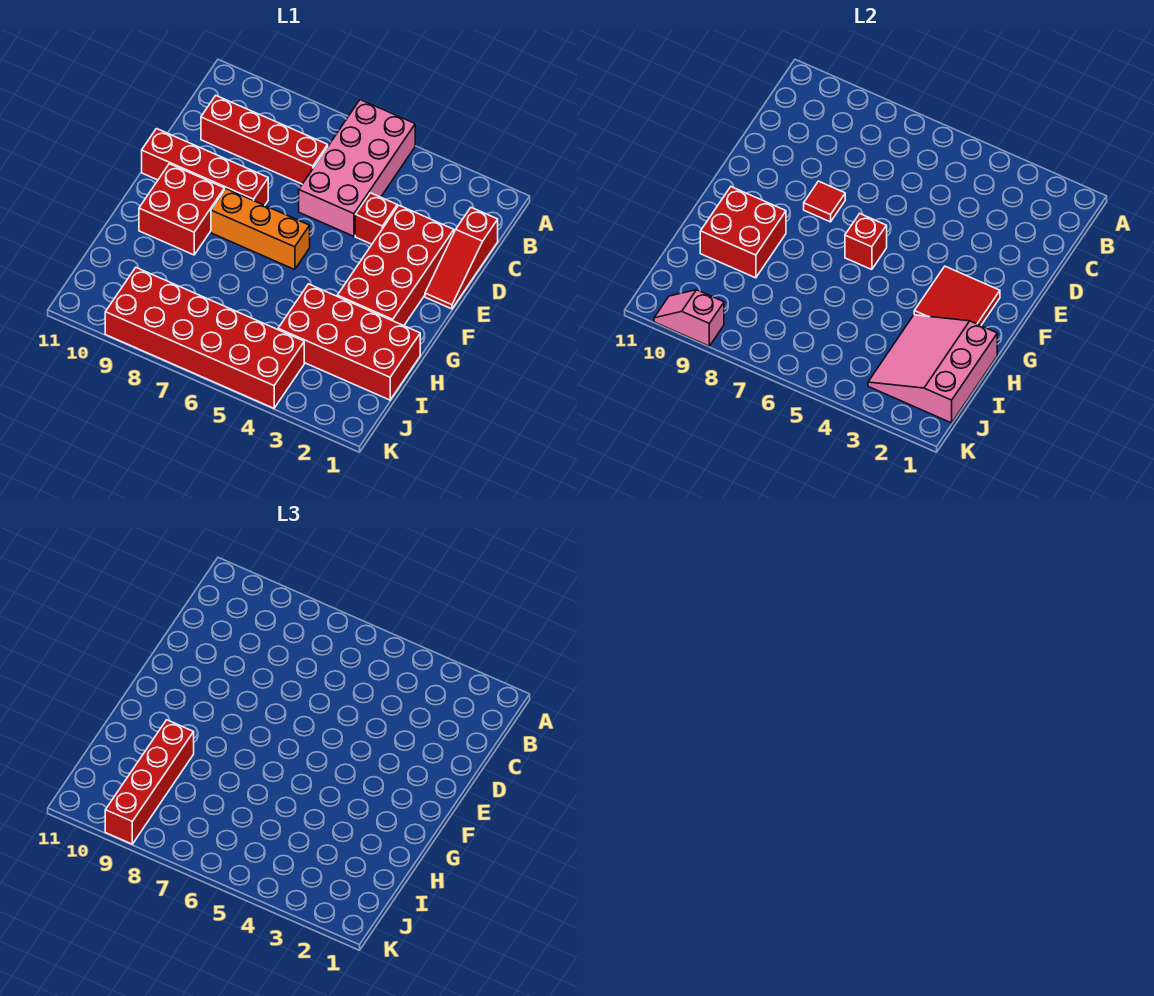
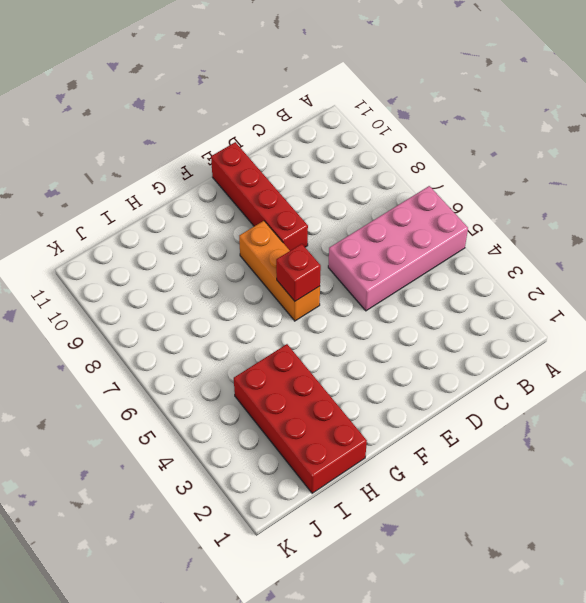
none -> red 1x3 slope [425,208,498,309]
none -> red 1x4 brick [201,96,328,184]
none -> red 2x4 brick [337,205,454,326]

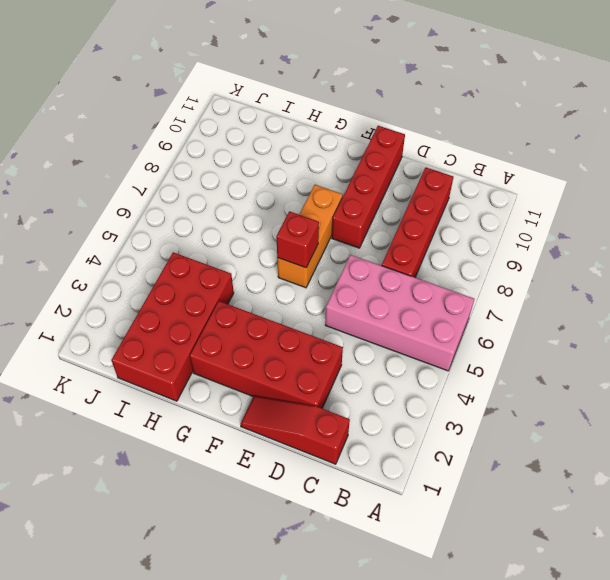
none -> red 1x1 brick [355,193,397,244]
none -> red 2x2 brick [139,164,225,255]
none -> red 2x6 brick [105,268,304,408]

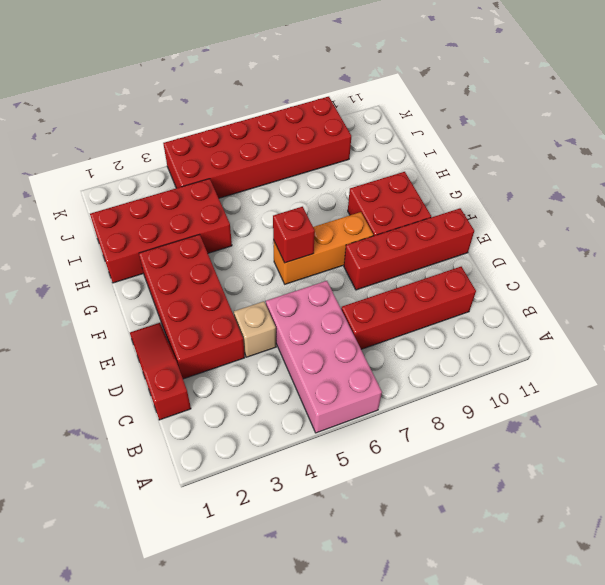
tan 1x1 brick [234,301,276,357] -> red 1x1 brick [355,193,397,244]
none -> red 1x1 tile [804,181,845,222]
none -> red 2x2 tile [914,266,1000,326]
none -> red 2x2 brick [700,187,786,278]

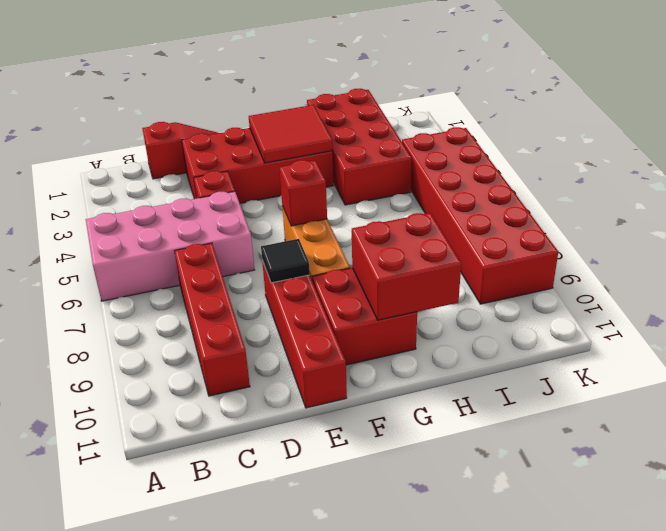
black 1x1 tile [261,239,310,283] -> red 1x1 tile [804,181,845,222]
none -> pink 3x3 slope [868,315,997,423]
none -> pink 1x2 slope [654,290,724,346]
none -> red 1x4 brick [105,720,194,844]

